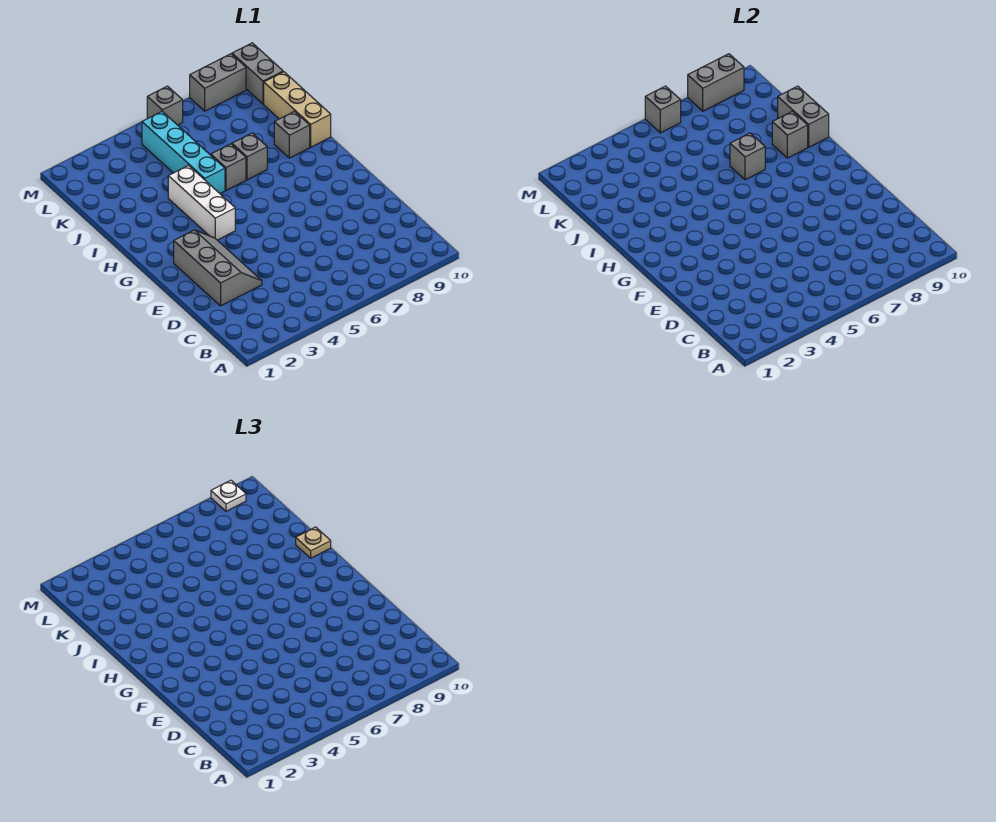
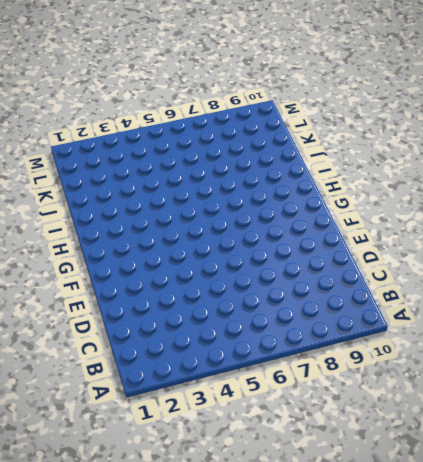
none -> grey 2x3 slope [174,230,262,306]
none -> white 1x3 brick [168,166,235,240]
none -> cyan 1x4 brick [142,112,225,194]

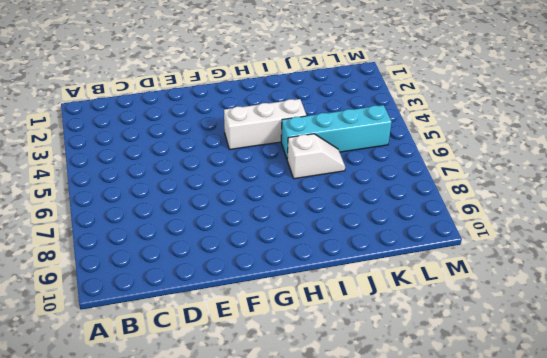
white 1x2 slope [287,134,345,179] -> grey 1x1 brick [211,144,246,190]
none -> grey 2x3 slope [174,230,262,306]
none -> grey 1x1 brick [232,133,267,180]
none -> grey 1x1 brick [274,111,310,158]

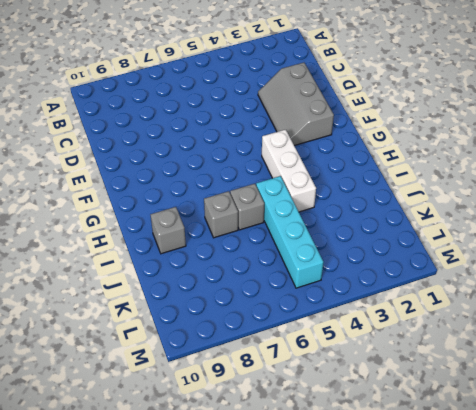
none -> tan 1x3 brick [264,72,331,147]
none -> grey 1x2 brick [232,43,283,104]
none -> grey 1x1 brick [147,86,183,125]

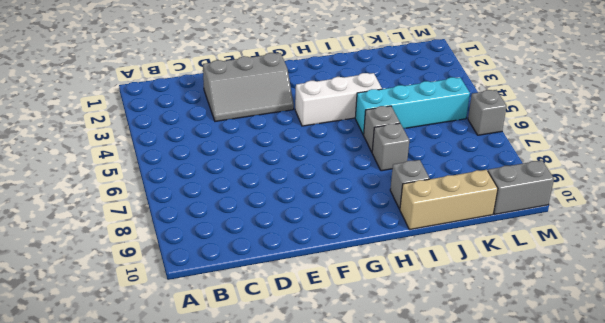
none -> grey 1x2 brick [190,54,246,111]
none -> grey 1x1 brick [730,133,765,180]
none -> grey 1x1 brick [772,111,808,158]

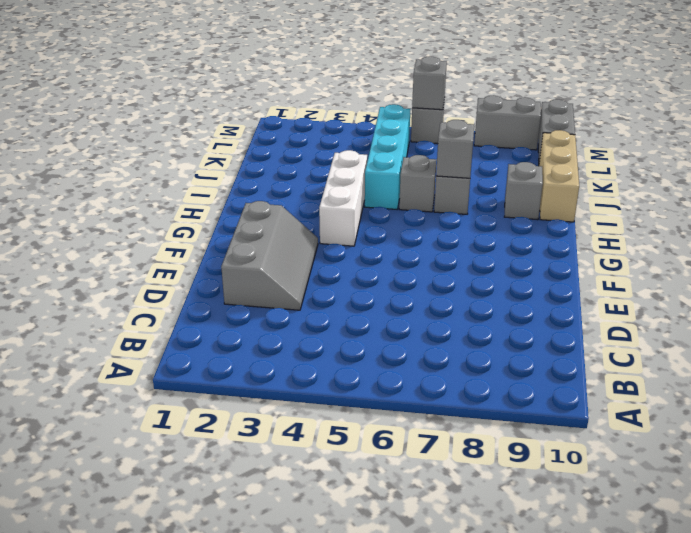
none -> grey 1x1 brick [772,111,808,158]
none -> grey 1x2 brick [778,86,829,147]
none -> grey 1x2 brick [688,54,744,111]

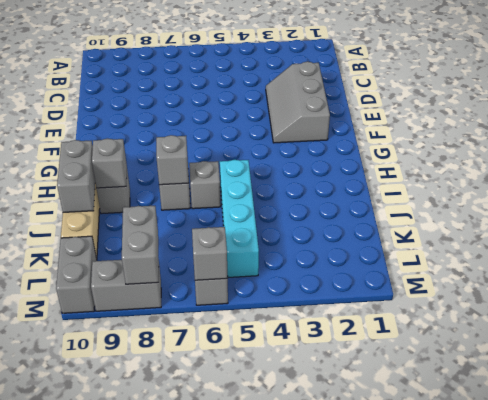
grey 1x2 brick [122,206,159,284] -> grey 1x2 brick turned to [688,54,744,111]
none -> white 1x3 brick [168,166,235,240]
none -> tan 1x1 plate [296,527,331,558]
none -> white 1x1 plate [211,480,246,511]

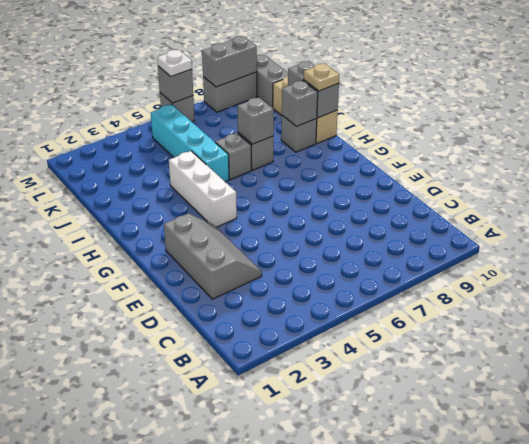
white 1x1 plate [157,50,192,76] -> white 1x1 plate moved to [211,480,246,511]

